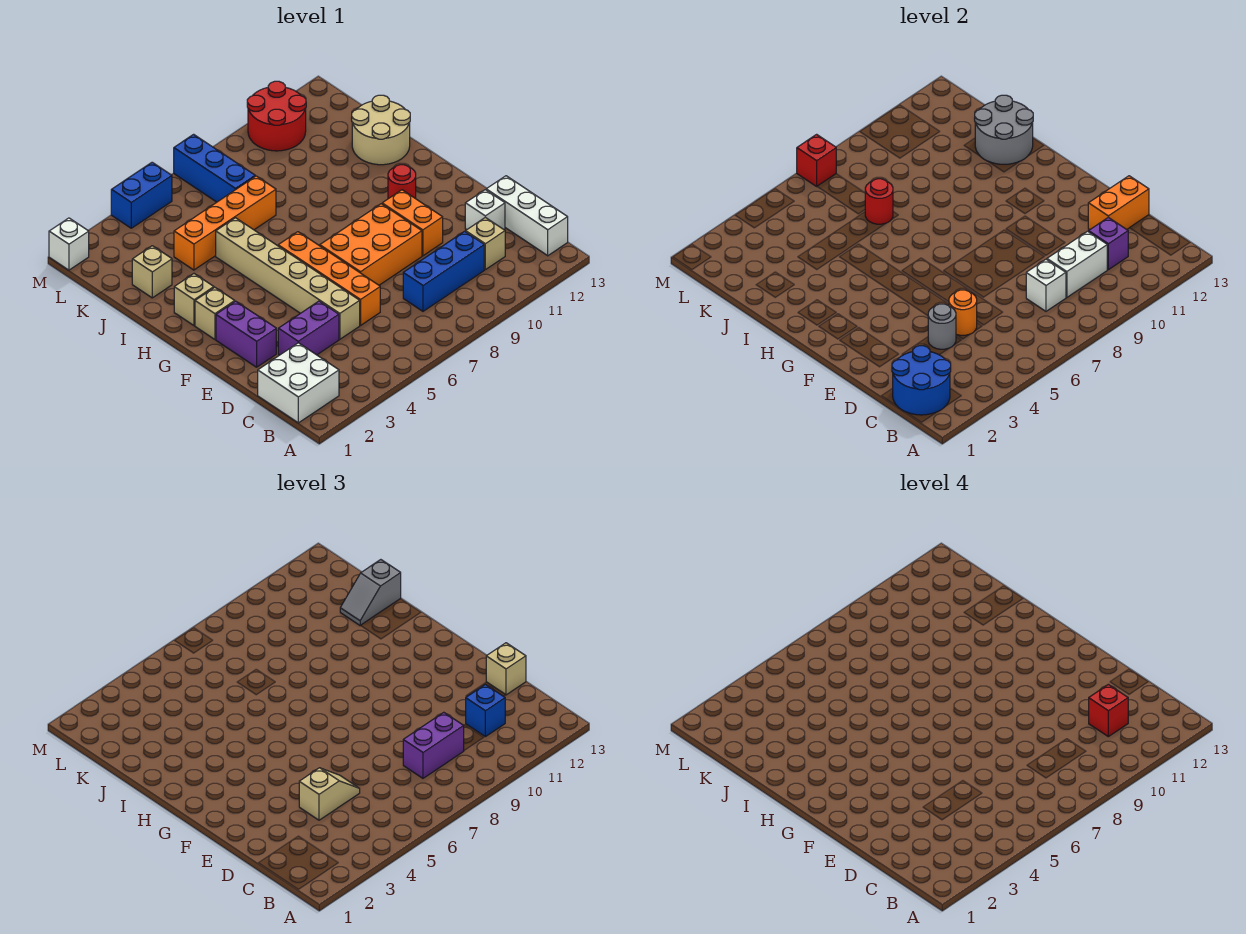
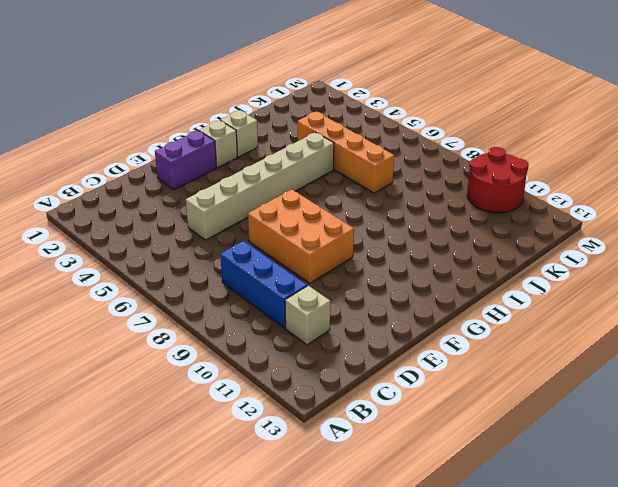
none -> white 2x2 brick [258,343,339,423]
none -> white 1x3 brick [486,176,568,256]
none -> purple 1x2 brick [278,301,339,355]
none -> orange 1x4 brick [278,232,380,325]

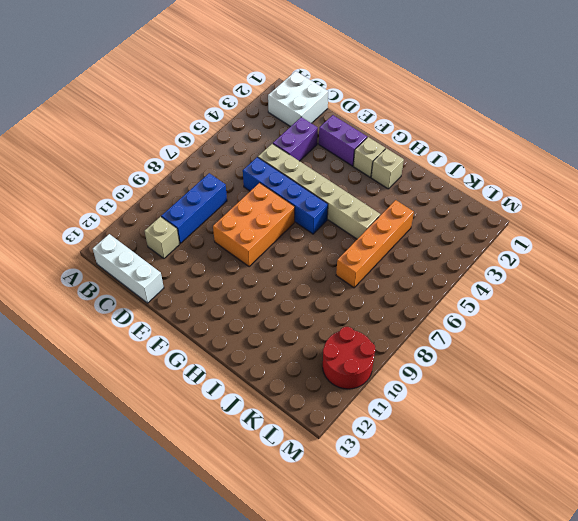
blue 1x4 brick [243,157,328,234] -> orange 1x4 brick [278,232,380,325]
none -> white 1x1 brick [465,190,505,230]
none -> orange 1x2 brick [382,190,443,256]
none -> red 1x1 round brick [388,165,416,199]
none -> tan 2x2 round brick [352,95,410,165]

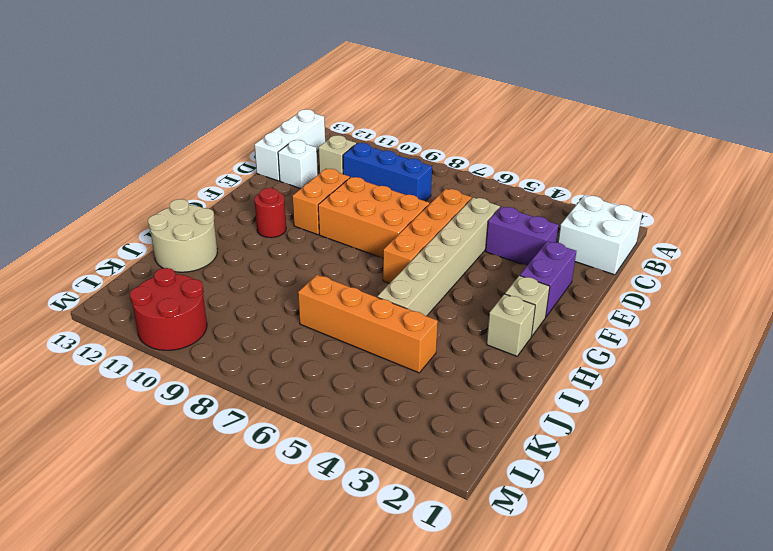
none -> tan 1x1 brick [132,246,172,298]
none -> blue 1x3 brick [174,134,255,202]
none -> white 1x1 brick [49,218,89,270]
none -> blue 1x2 brick [111,162,172,228]

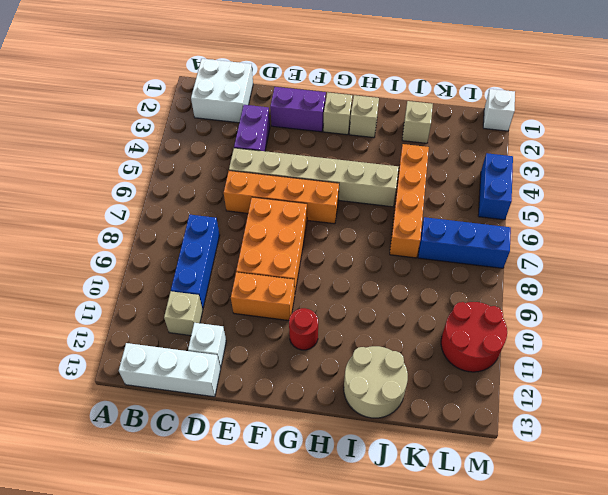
none -> blue 2x2 round brick [892,346,951,415]
none -> white 1x1 brick [1026,259,1066,311]
none -> white 1x2 brick [1047,231,1107,298]
none -> purple 1x1 brick [1089,217,1128,270]

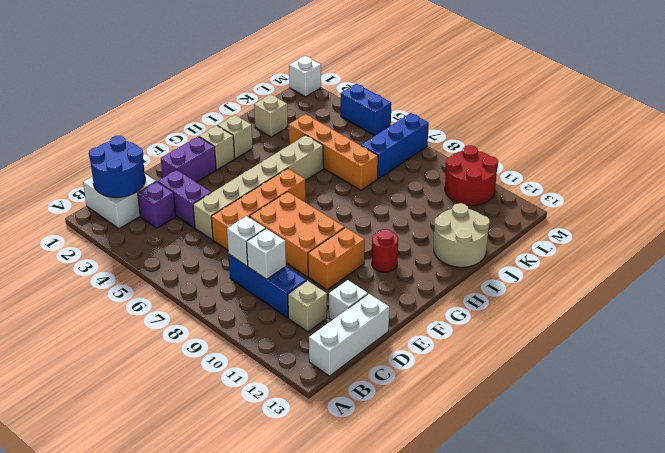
purple 1x1 brick [138,182,176,228] -> purple 1x1 brick moved to [1089,217,1128,270]
white 1x1 brick [247,229,286,279] -> white 1x2 brick [1047,231,1107,298]
none -> grey 1x1 round brick [928,304,956,349]
none -> orange 1x1 round brick [949,290,977,335]
none -> orange 1x2 brick [1088,176,1149,230]
none -> grey 2x2 round brick [975,95,1033,164]

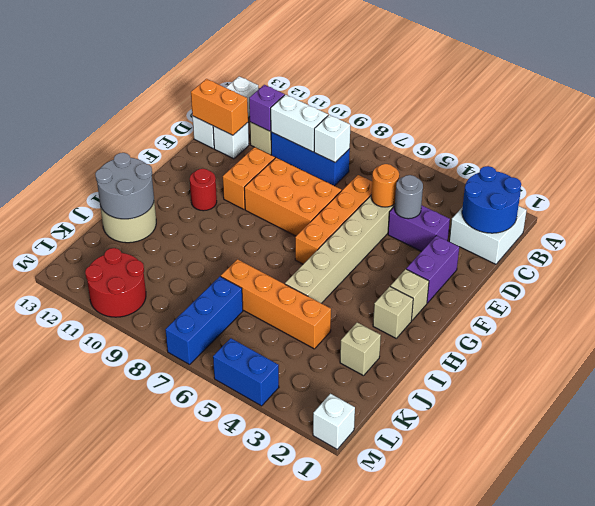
none -> red 1x1 round brick [865,179,893,224]
none -> red 1x1 brick [797,134,836,186]
none -> purple 1x2 brick [403,712,464,778]
none -> blue 1x1 brick [466,684,505,737]

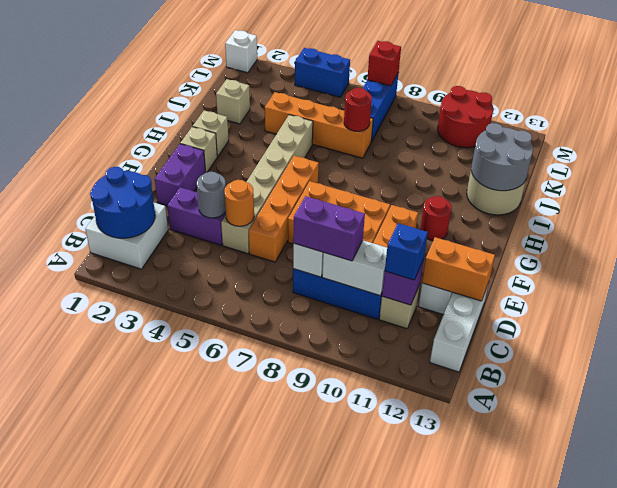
none -> tan 1x2 slope [299,768,360,820]
none -> tan 1x1 brick [486,643,526,695]
none -> grey 1x2 slope [340,560,401,625]
none -> red 1x1 brick [1089,684,1128,737]

